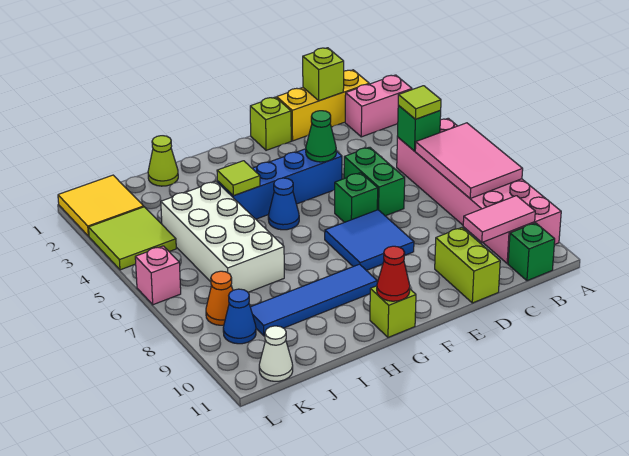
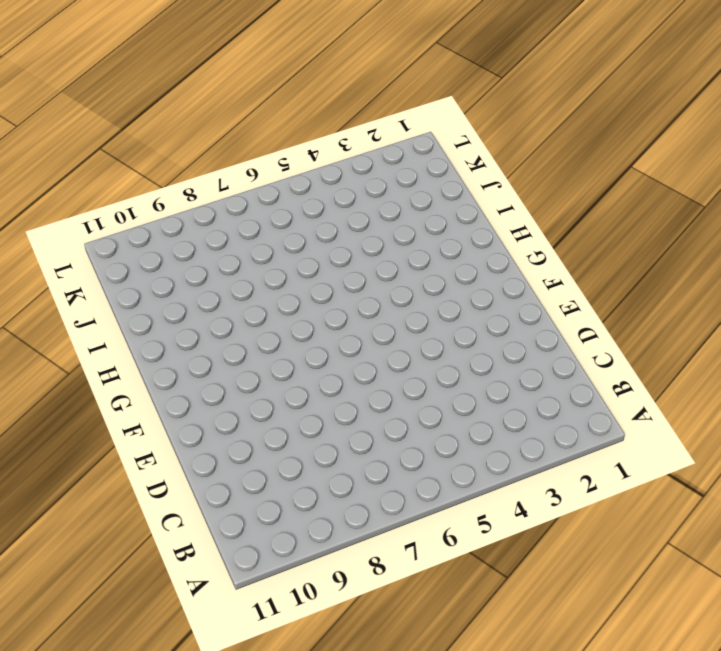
none -> pink 1x2 brick [345,75,412,137]
none -> pink 2x6 brick [397,118,561,263]
none -> yellow 1x3 brick [277,70,369,141]

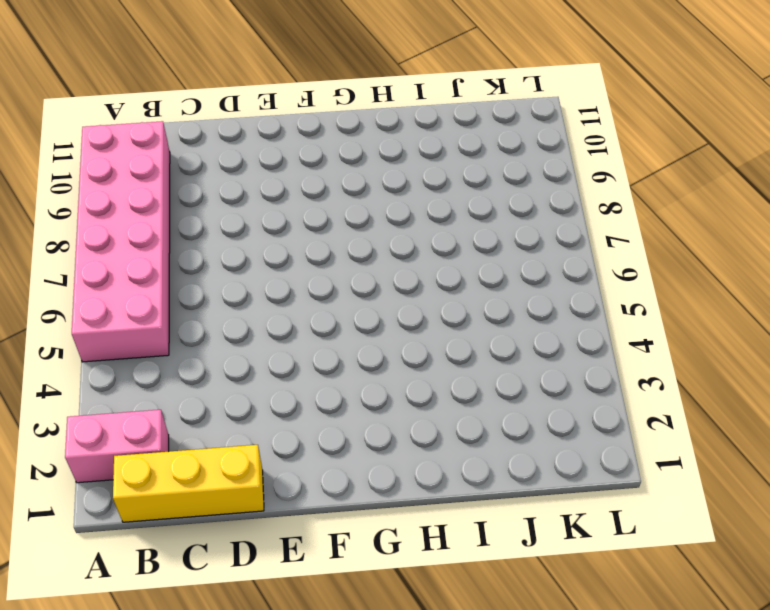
none -> green 1x1 brick [508,223,555,281]
none -> green 1x2 brick [344,147,405,216]
none -> lime 1x2 brick [435,228,500,303]

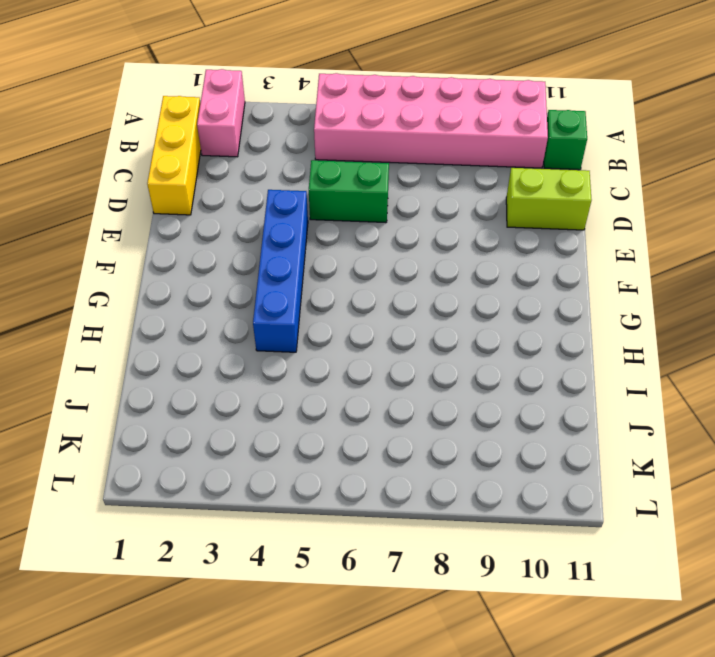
none -> lime 1x1 brick [250,97,291,150]
none -> green 1x1 brick [335,173,378,222]
none -> blue 2x2 tile [325,210,414,270]

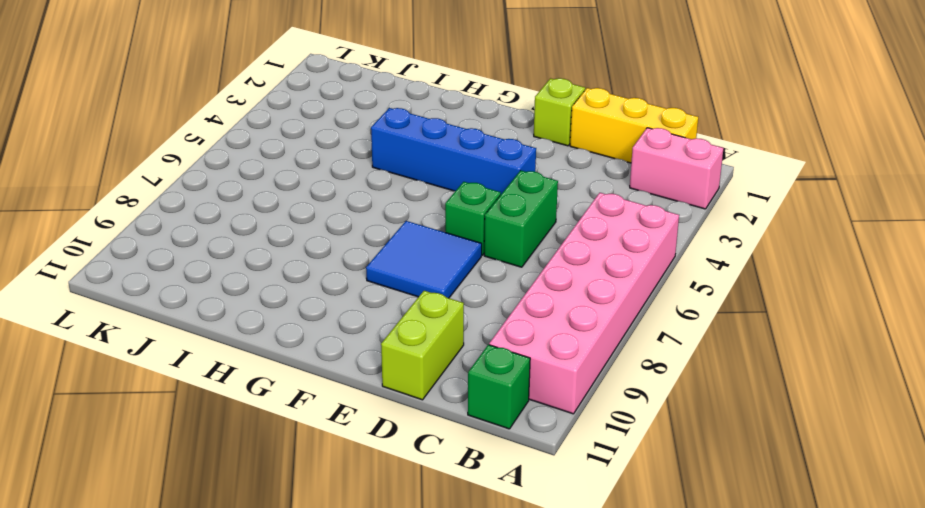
none -> blue 1x1 cone [268,178,299,230]
none -> blue 1x4 tile [250,264,377,336]
none -> lime 1x1 brick [370,286,416,337]

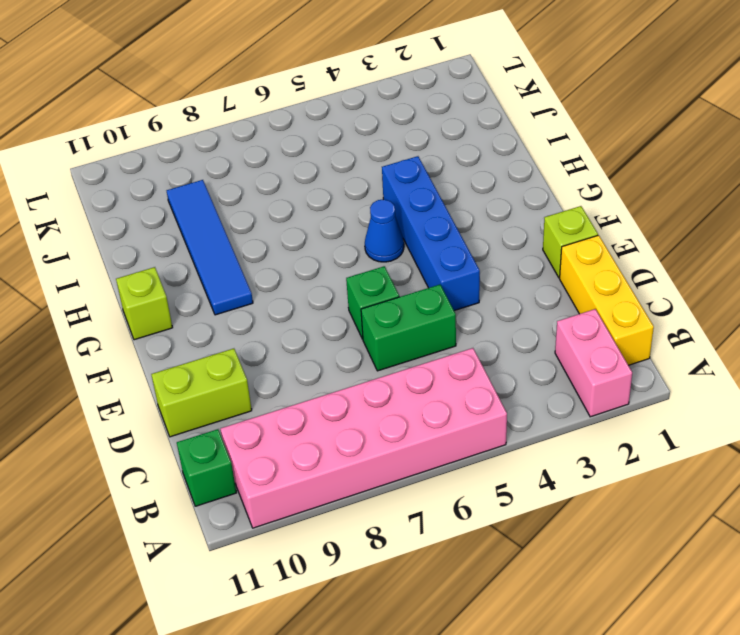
none -> blue 2x2 tile [325,210,414,270]
none -> lime 1x1 cone [148,136,178,186]
none -> white 2x4 brick [161,181,284,292]

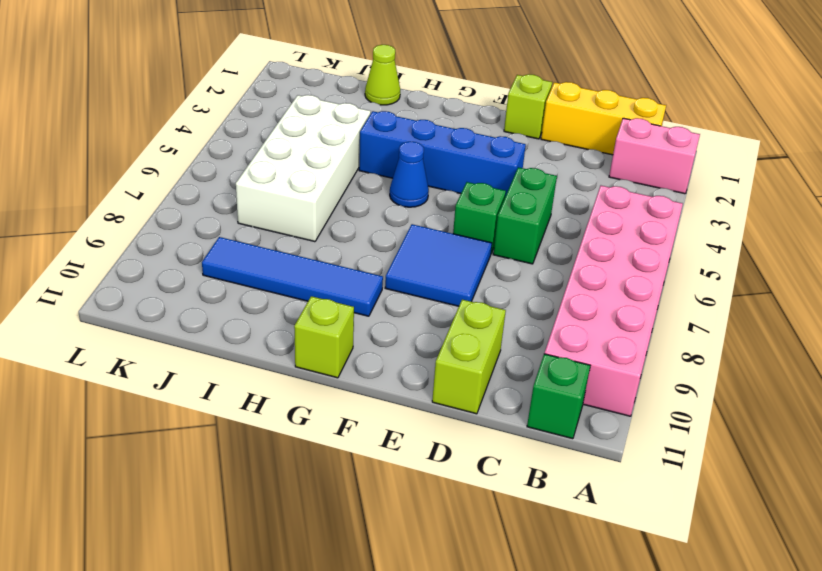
none -> yellow 2x2 tile [58,175,144,236]
none -> lime 2x2 tile [89,207,176,270]
none -> orange 1x1 cone [206,271,233,325]

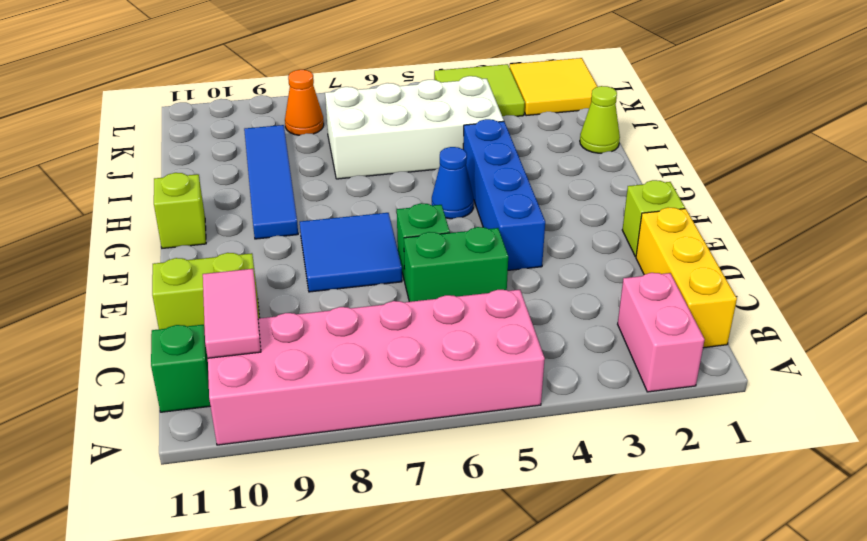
none -> blue 1x1 cone [223,289,256,344]
none -> white 1x1 cone [259,326,293,381]
none -> pink 1x1 brick [135,246,181,305]

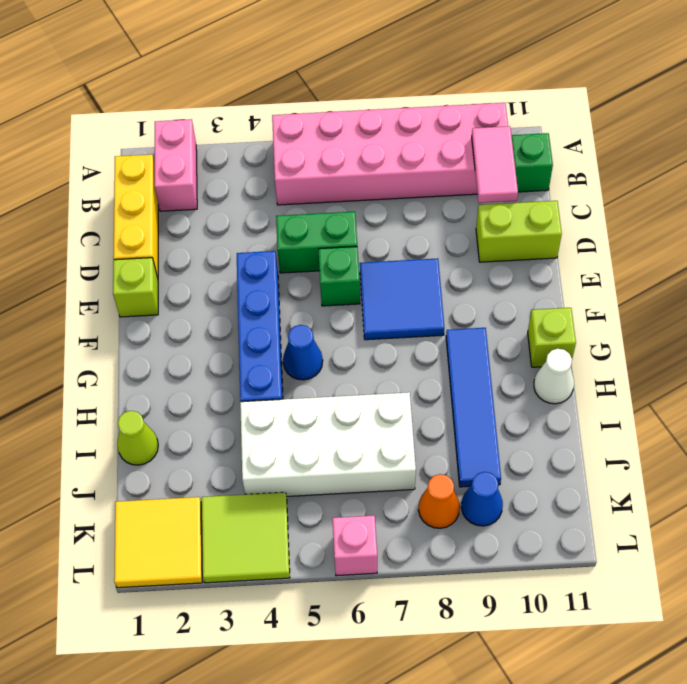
white 1x1 cone [534,349,574,404] -> white 1x1 cone moved to [259,326,293,381]
none -> pink 2x3 tile [415,123,523,198]
none -> green 1x1 brick [397,105,441,151]
none -> lime 1x1 brick [303,48,344,101]

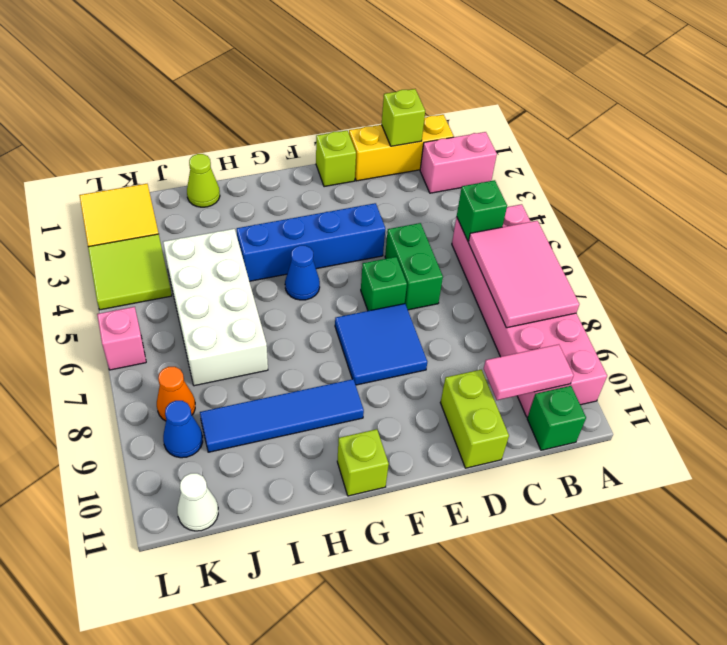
none -> green 1x1 cone [306,111,336,162]
none -> red 1x1 cone [377,246,410,301]
none -> lime 1x1 tile [217,161,260,196]

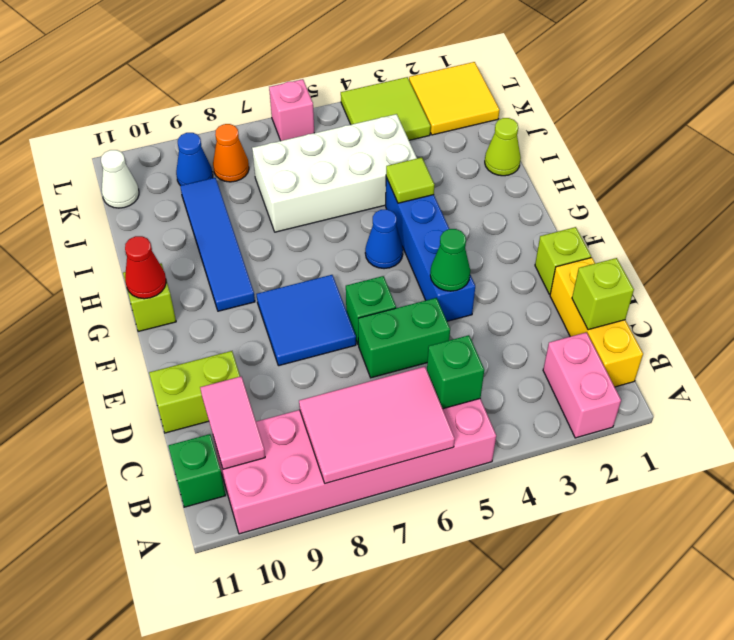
none -> lime 1x1 tile [398,86,441,119]

